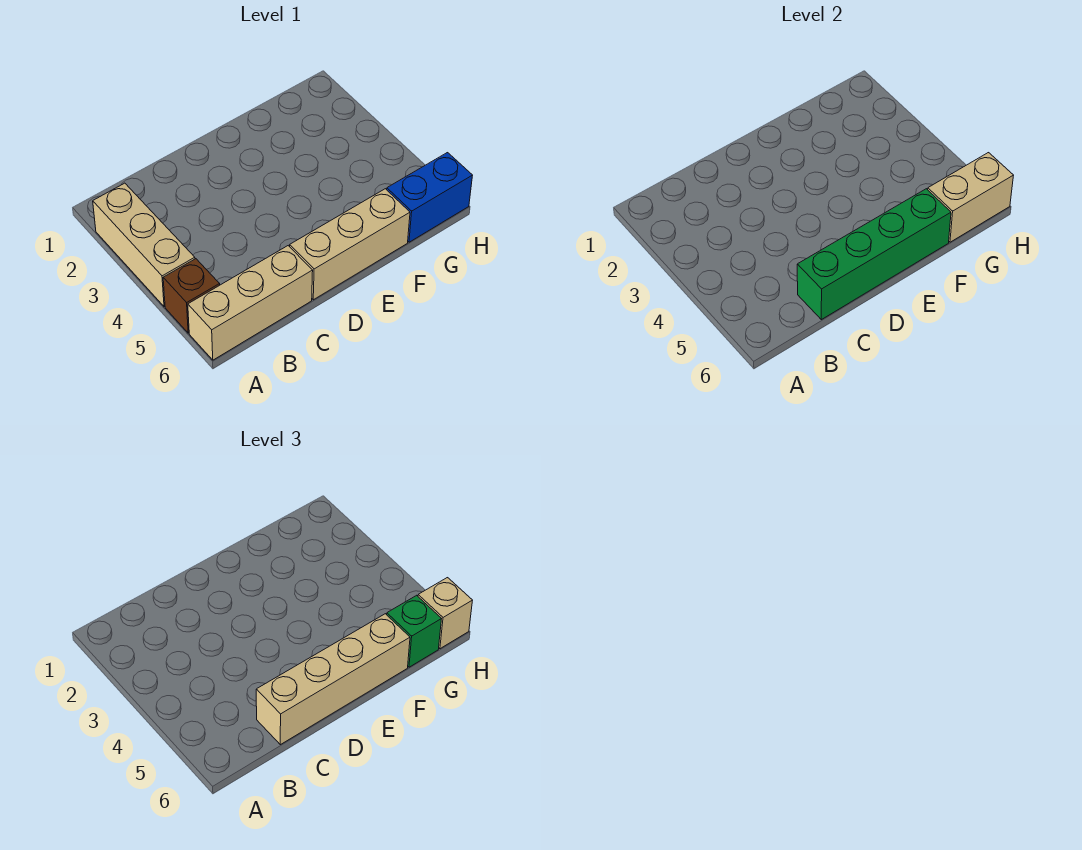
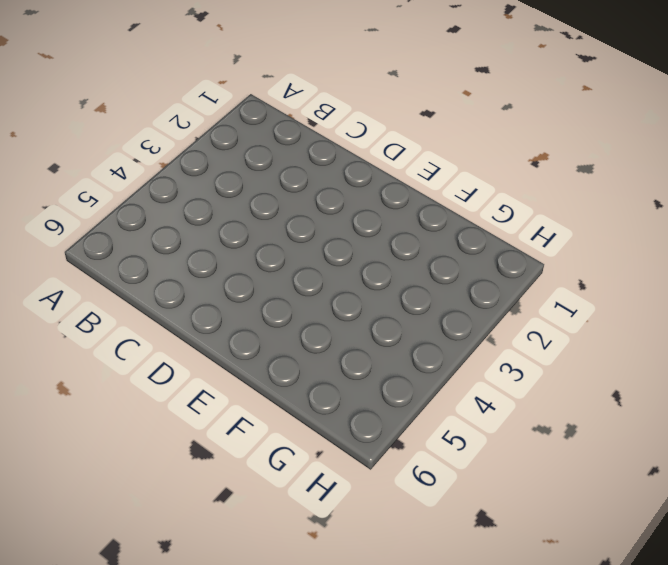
none -> tan 1x3 brick [93,183,195,307]
none -> brown 1x1 brick [163,259,220,333]

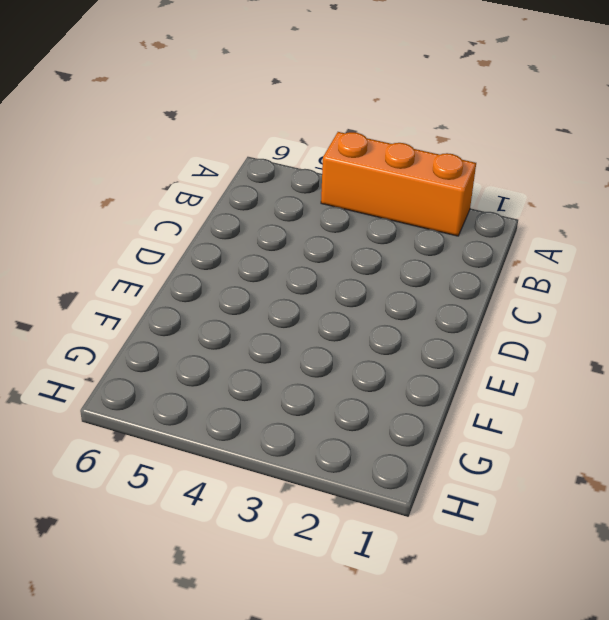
orange 1x3 brick [321,132,476,236] -> tan 1x3 brick [93,183,195,307]
none -> brown 1x1 brick [163,259,220,333]
none -> tan 1x3 brick [188,246,313,360]

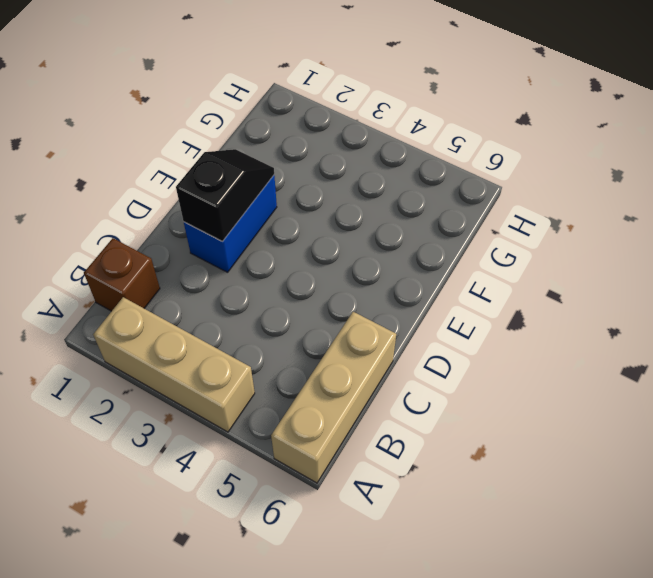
brown 1x1 brick [84,238,160,311] -> brown 1x1 brick moved to [163,259,220,333]
blue 1x2 brick [184,175,277,272] -> blue 1x2 brick moved to [387,153,473,242]
black 1x2 slope [176,149,274,241] -> none
none -> tan 1x3 brick [290,189,410,300]
none -> green 1x4 brick [797,189,951,320]

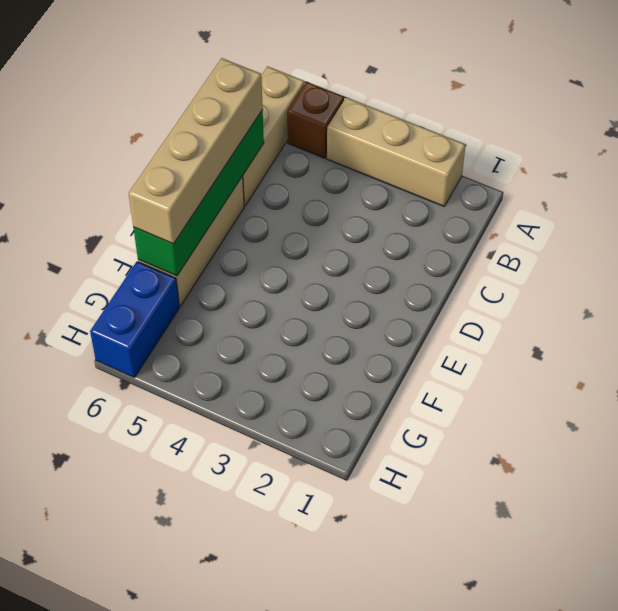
none -> tan 1x2 brick [928,153,1014,242]
none -> green 1x1 brick [387,595,441,667]

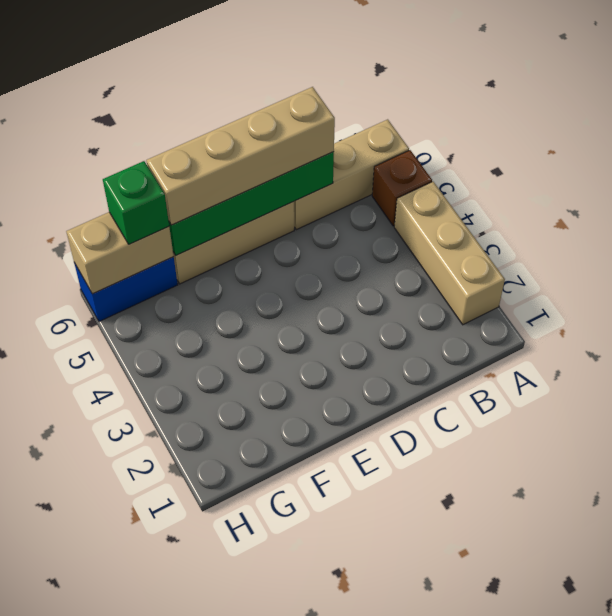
none -> tan 1x1 brick [418,578,473,649]

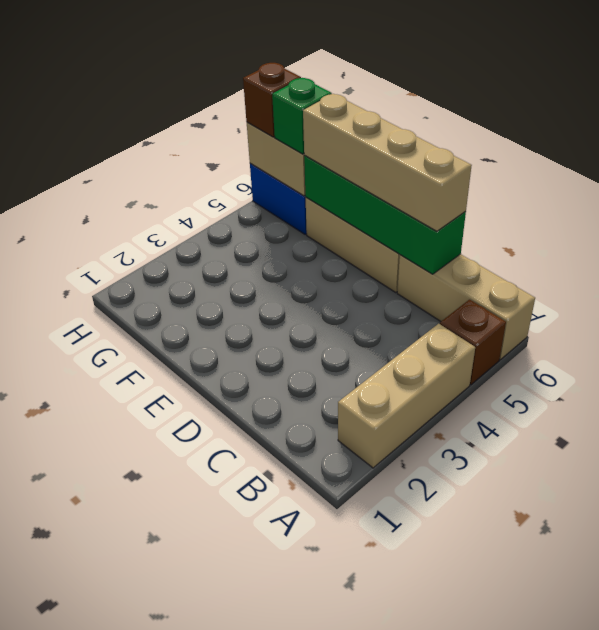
brown 1x1 brick [243,63,301,137] -> tan 1x1 brick [418,578,473,649]

